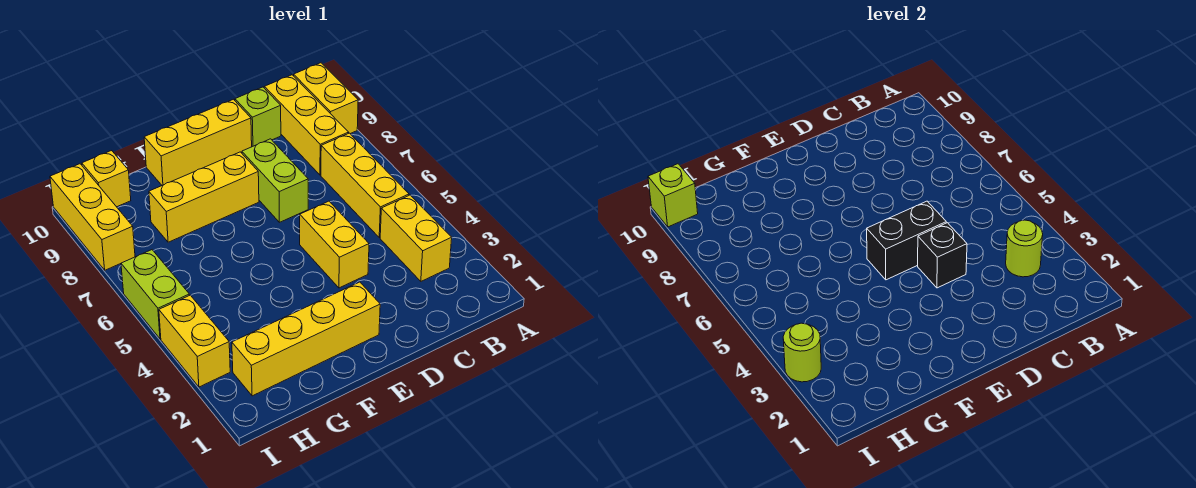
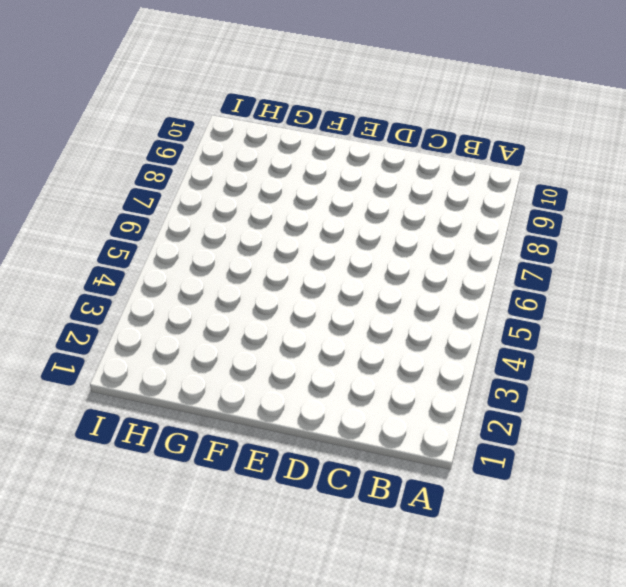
none -> yellow 1x2 brick [294,63,358,134]
none -> yellow 1x2 brick [380,195,452,281]
none -> yellow 1x3 brick [321,133,409,238]

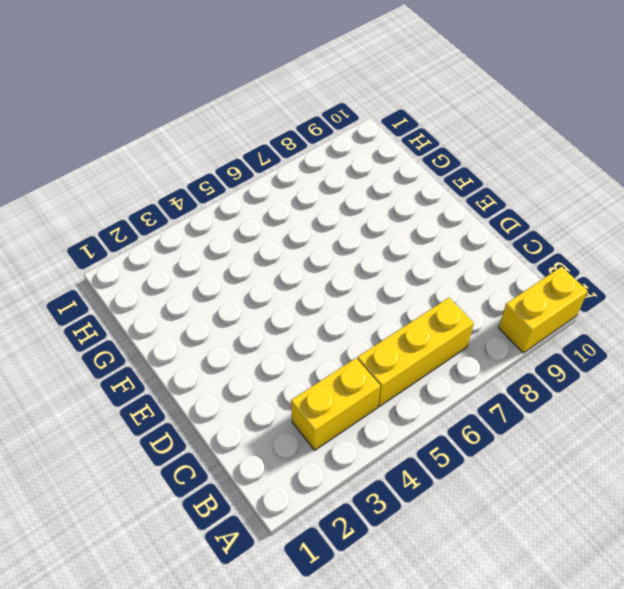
none -> yellow 1x3 brick [264,75,349,175]
none -> lime 1x1 brick [235,87,281,147]
none -> yellow 1x2 brick [300,201,369,288]

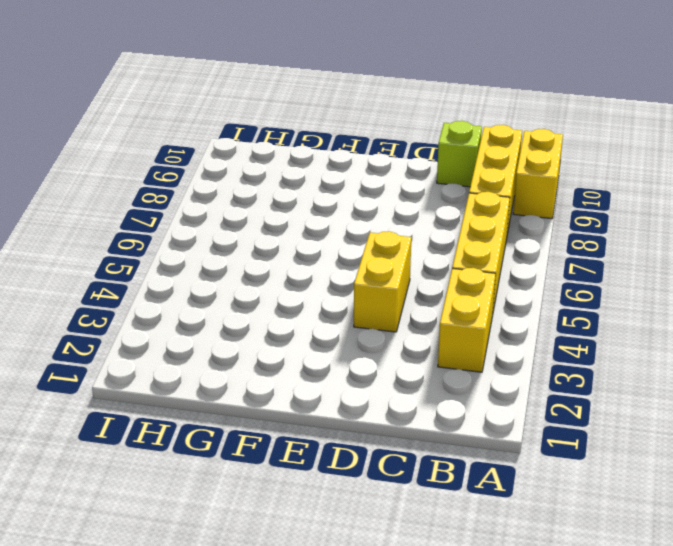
none -> lime 1x2 brick [242,139,308,222]
none -> yellow 1x3 brick [144,99,252,185]
none -> yellow 1x4 brick [232,282,380,396]

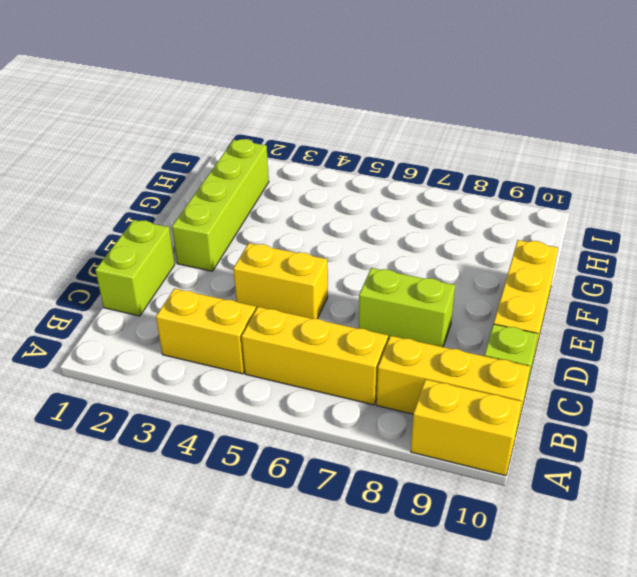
lime 1x2 brick [96,220,175,316] -> lime 1x2 brick turned to [121,250,189,339]
lime 1x4 brick [172,139,269,271] -> yellow 1x4 brick [232,282,380,396]
none -> yellow 1x3 brick [149,152,259,242]
none -> yellow 1x1 brick [82,151,131,207]
none -> yellow 1x2 brick [159,295,230,387]

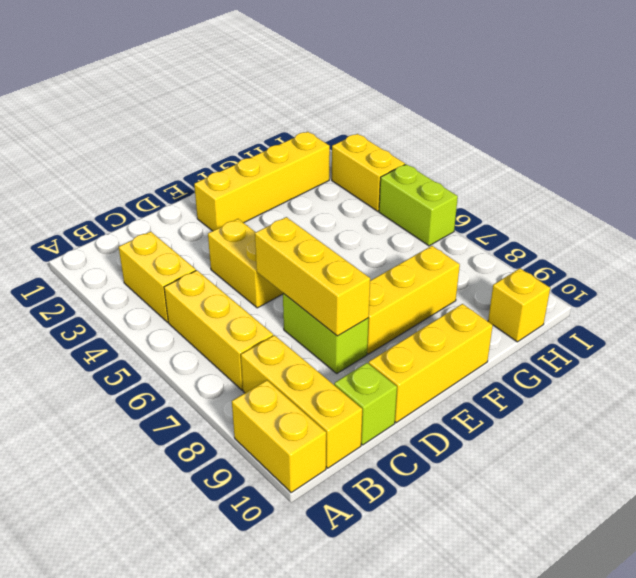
yellow 1x3 brick [255,217,370,336] -> yellow 1x3 brick moved to [50,164,135,270]
none -> lime 1x1 round brick [1006,220,1043,277]
none -> black 1x1 brick [918,223,967,288]
none -> black 1x2 brick [867,201,946,280]

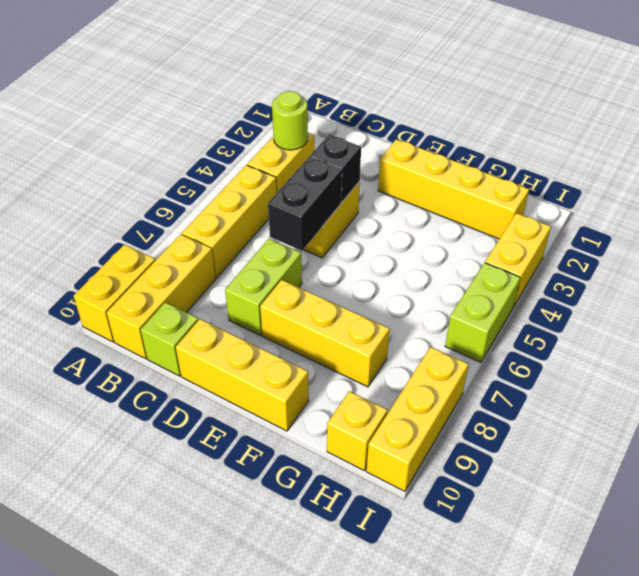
black 1x2 brick [268,157,342,251] -> black 1x2 brick turned to [867,201,946,280]
none -> lime 1x1 round brick [783,323,821,382]
none -> lime 1x1 brick [648,164,698,227]

